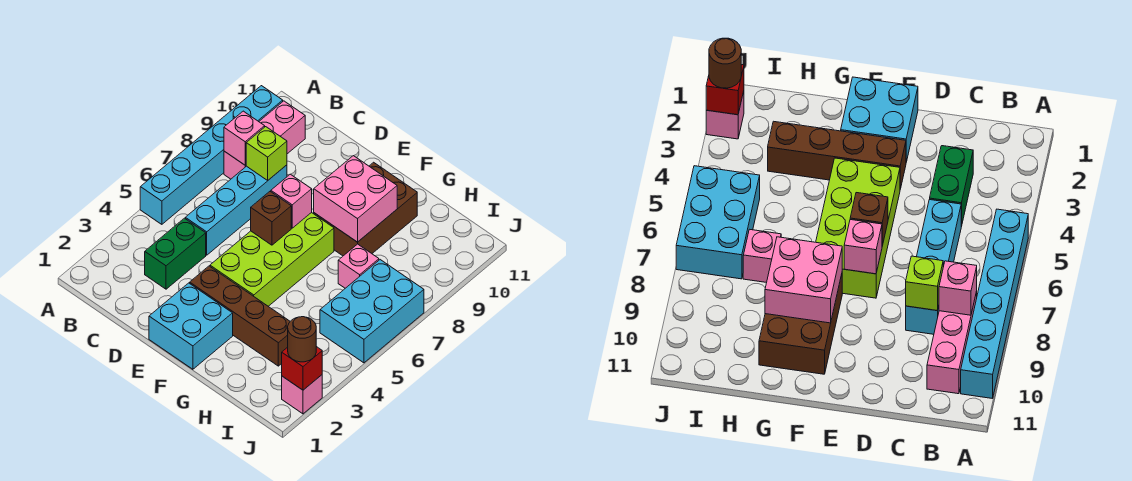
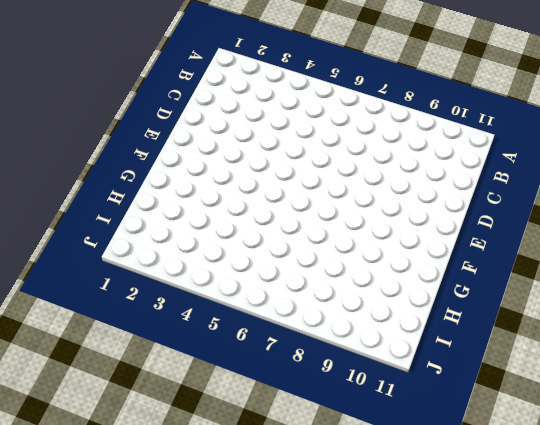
none -> cyan 1x6 brick [140,86,283,224]
none -> pink 1x3 brick [224,101,305,179]
none -> green 1x2 brick [145,218,206,289]

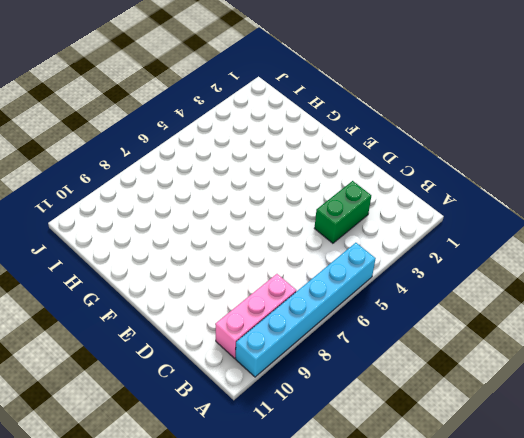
none -> cyan 1x4 brick [185,165,287,255]
none -> cyan 2x2 brick [149,283,233,369]
none -> brown 1x4 brick [190,266,290,366]

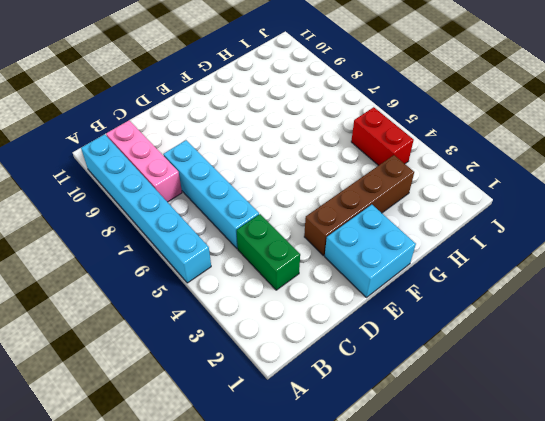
red 1x2 brick [351,107,414,166] -> cyan 2x3 brick [320,260,424,363]
none -> lime 2x4 brick [210,212,334,306]
none -> brown 2x3 brick [314,162,417,256]
none -> pink 1x1 brick [338,244,379,288]

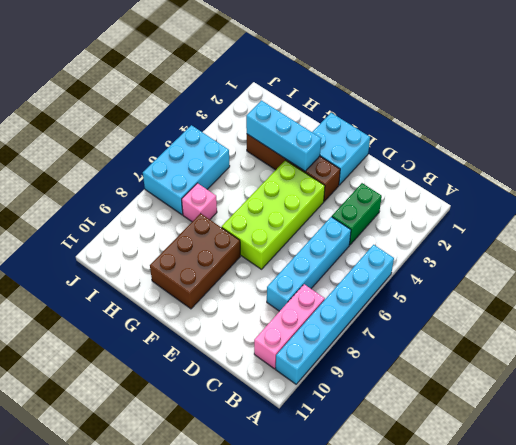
cyan 1x3 brick [246,101,321,171] -> none
none -> pink 1x1 brick [282,375,322,414]
none -> pink 1x1 brick [224,111,265,165]
none -> lime 1x1 brick [246,127,287,180]

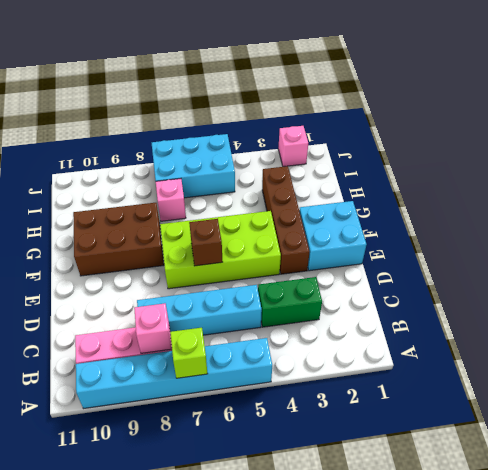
lime 1x1 brick [170,328,208,378] -> lime 1x1 brick moved to [246,127,287,180]
none -> pink 1x1 brick [271,174,312,228]
none -> pink 2x2 brick [314,156,397,242]
none -> red 1x1 brick [282,347,322,390]

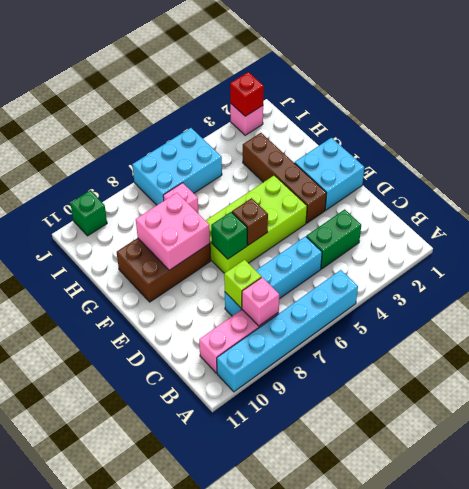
green 1x1 brick [211,212,247,259] -> pink 1x1 brick [271,174,312,228]
green 1x1 brick [70,191,107,236] -> none
none -> brown 1x1 round brick [288,317,316,362]

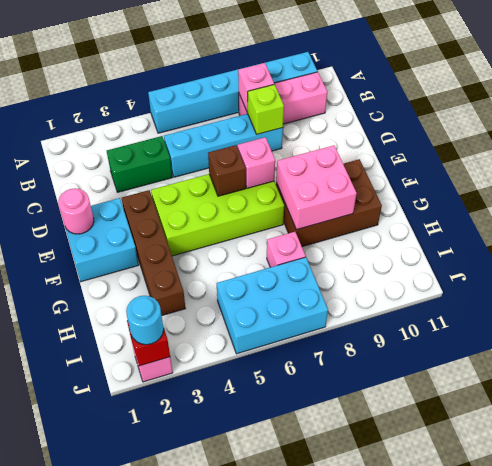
pink 1x1 round brick [58,188,94,234] -> none
cyan 1x1 round brick [126,296,164,345] -> brown 1x1 round brick [288,317,316,362]

